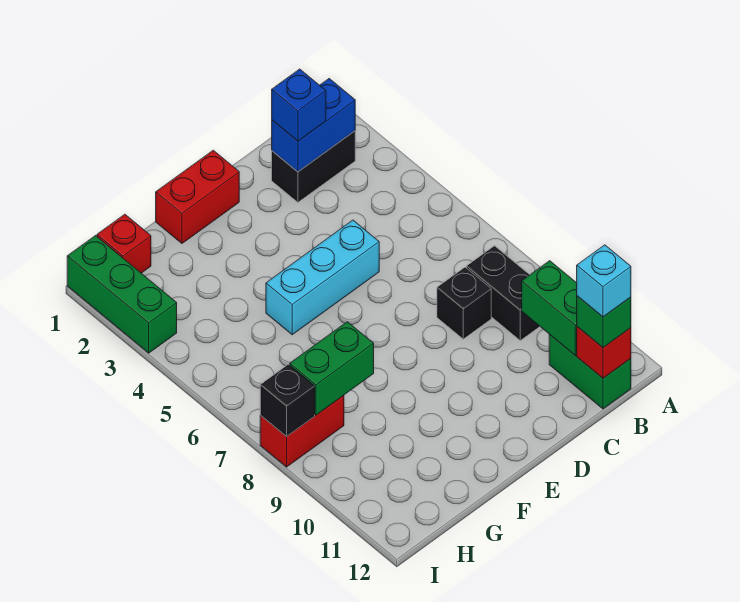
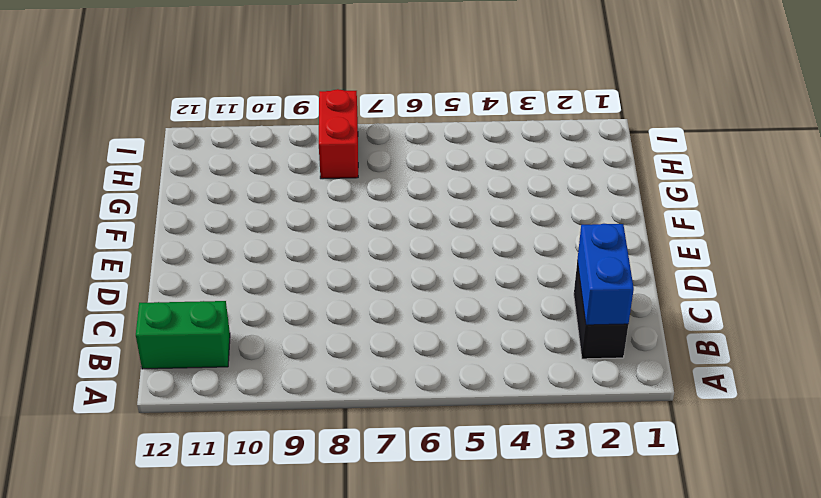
none -> black 1x2 brick [467,246,540,340]
none -> black 1x1 brick [437,267,491,339]
none -> cyan 1x3 brick [266,220,379,335]

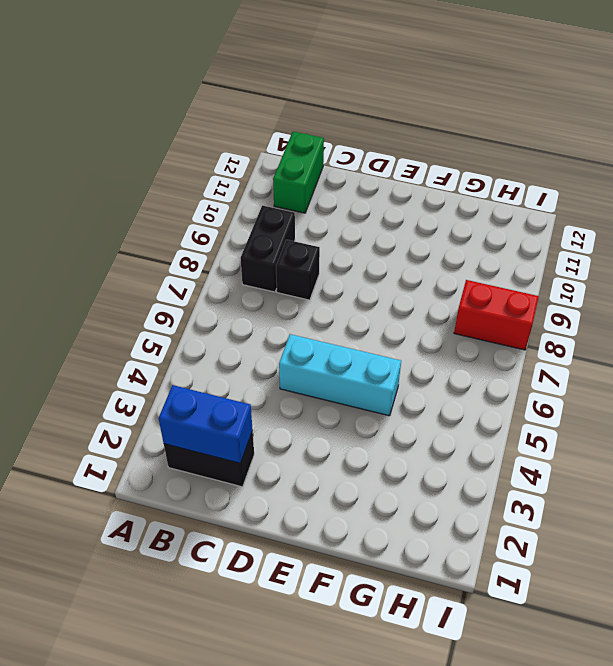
none -> red 1x2 brick [156,150,239,243]
none -> red 1x1 brick [97,214,151,273]
none -> green 1x3 brick [67,236,177,353]

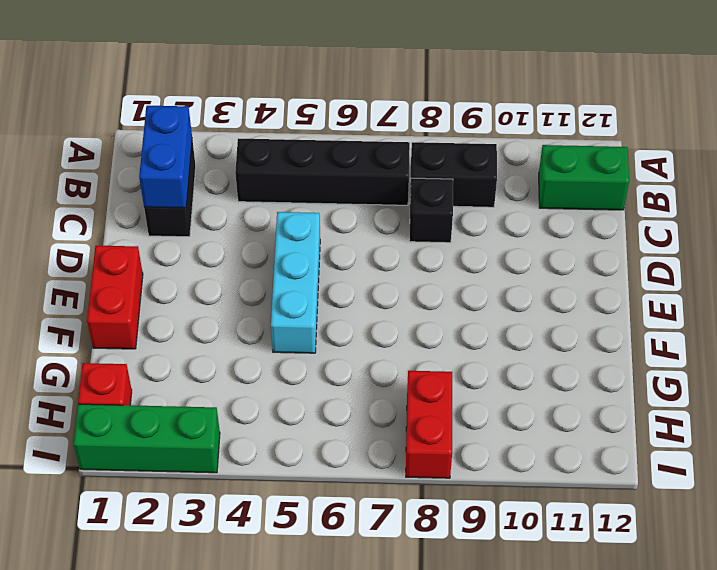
black 1x4 brick [235,139,410,205] -> none
none -> green 1x2 brick [522,261,577,355]
none -> red 1x1 brick [577,327,631,378]
none -> green 1x2 brick [290,322,374,415]

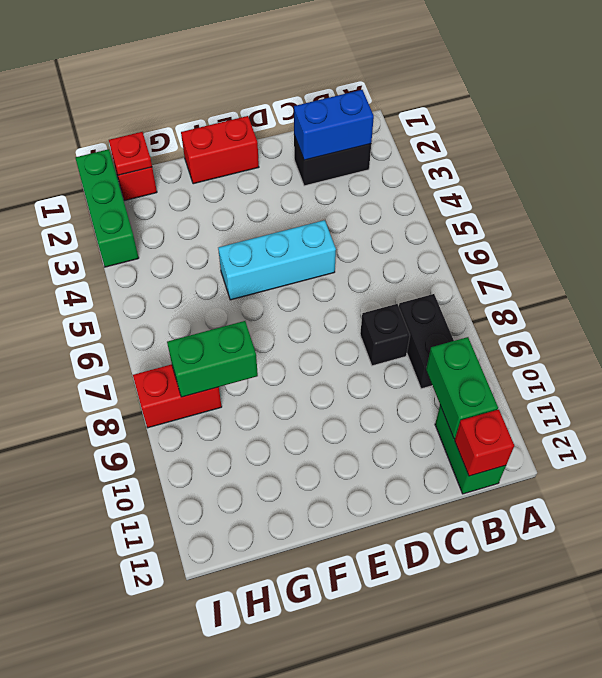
red 1x1 plate [109,132,152,175] -> none
none -> black 1x1 brick [260,364,315,437]
none -> green 1x1 brick [577,296,631,348]
none -> blue 1x1 brick [272,69,326,141]

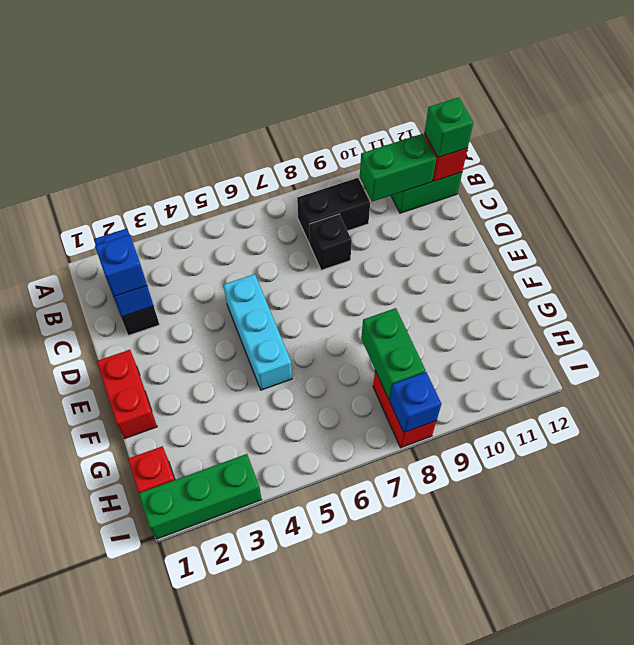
blue 1x1 brick [390,372,441,433] -> black 1x1 brick [260,364,315,437]
none -> cyan 1x1 brick [577,245,631,317]

